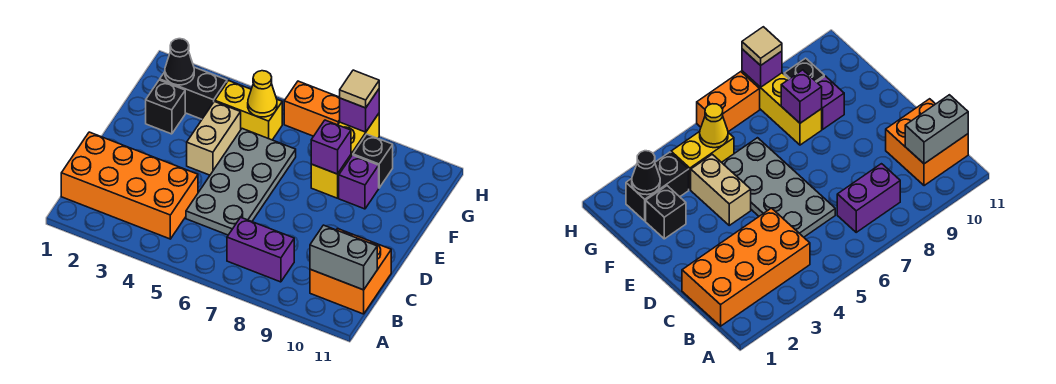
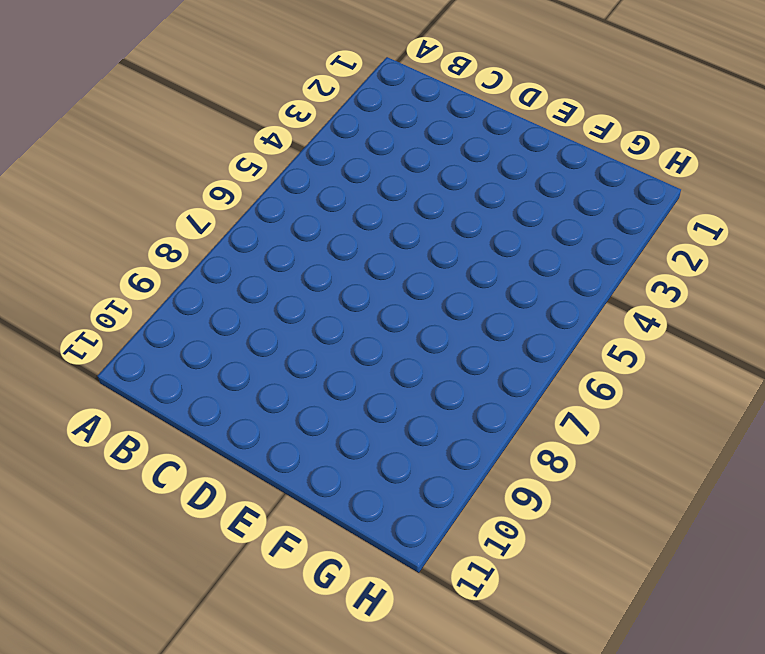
none -> orange 2x4 brick [61,132,198,239]
none -> purple 1x2 brick [227,217,294,282]
none -> orange 2x2 brick [310,229,391,314]

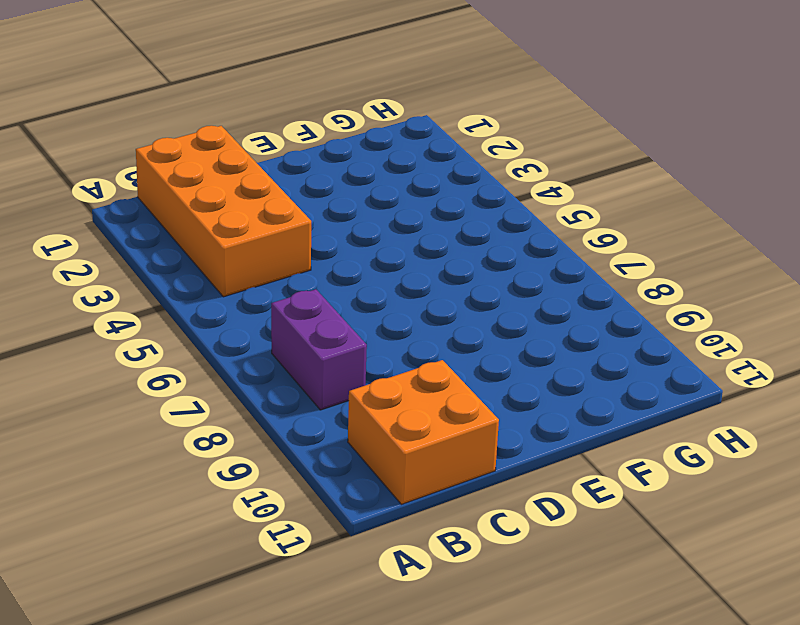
none -> grey 2x4 plate [186,129,296,235]
none -> tan 1x2 brick [187,102,241,175]
none -> black 1x1 brick [146,80,185,134]

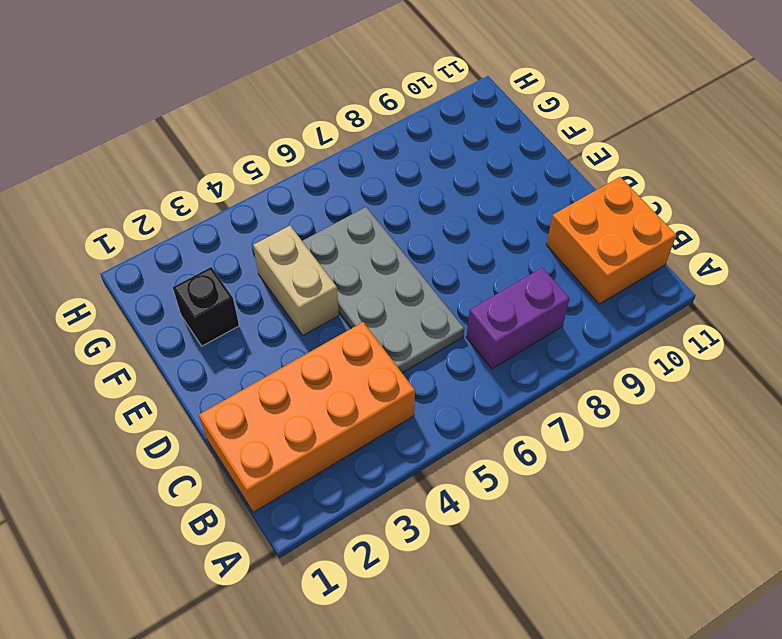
none -> yellow 1x3 brick [311,114,379,198]
none -> purple 1x1 brick [339,155,379,209]
none -> black 1x2 brick [160,67,227,119]

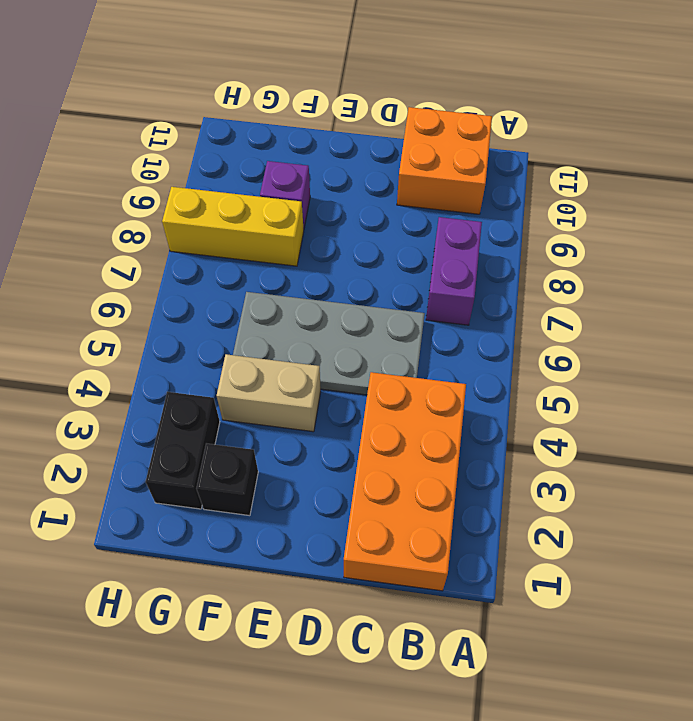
none -> yellow 1x2 brick [215,81,282,140]
none -> black 1x1 brick [353,134,393,188]
none -> orange 1x2 brick [284,81,340,136]

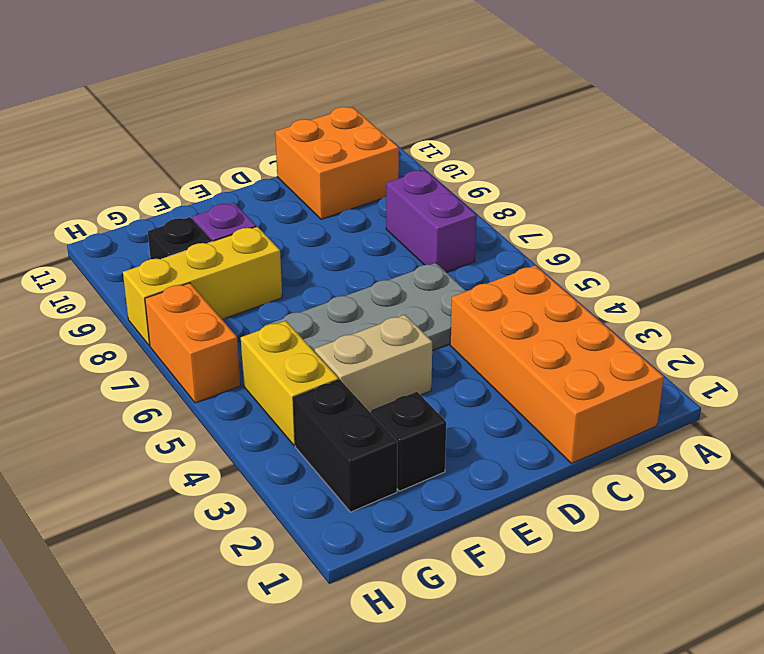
none -> grey 1x2 brick [310,225,377,290]
none -> purple 1x1 brick [311,120,351,174]
none -> black 1x1 cone [165,39,194,85]

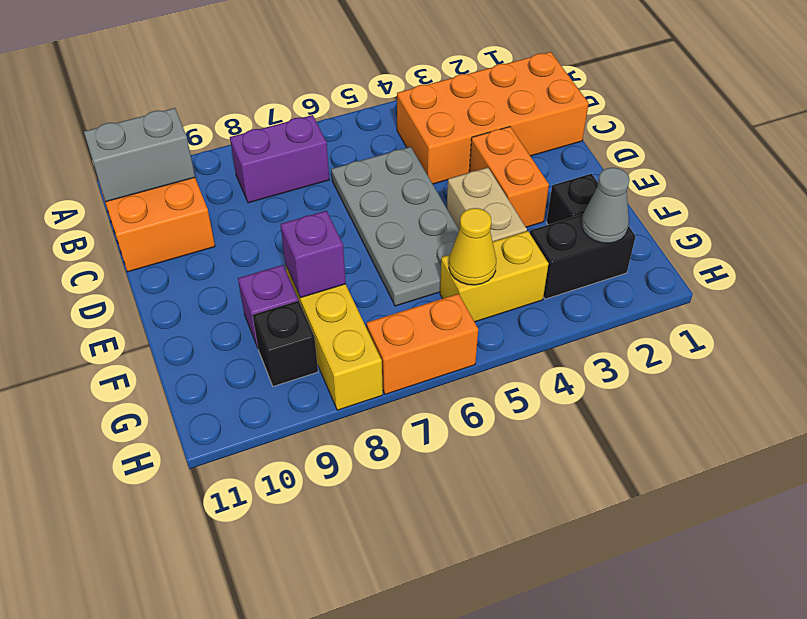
orange 1x2 brick [469,127,549,227] -> none
grey 1x1 cone [582,168,630,243] -> black 1x1 cone [165,39,194,85]
none -> purple 1x1 brick [340,89,379,132]
none -> tan 1x1 tile [340,70,379,108]

